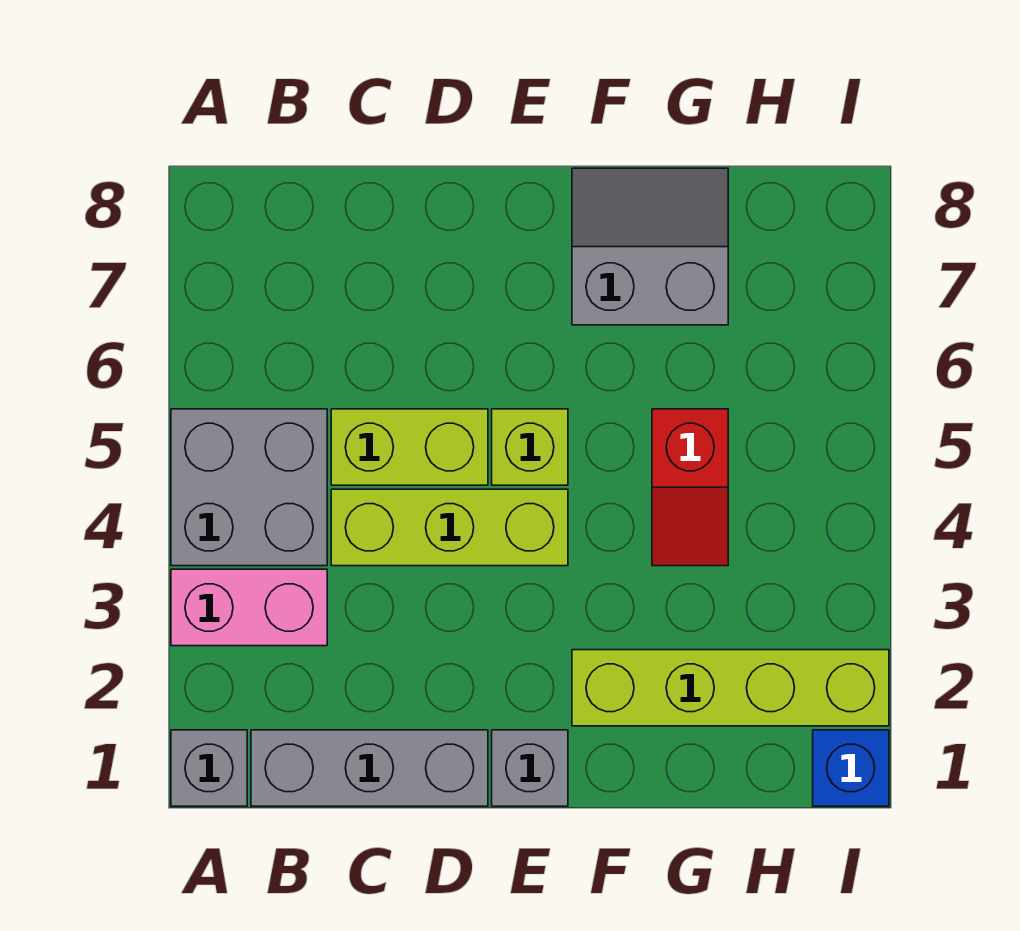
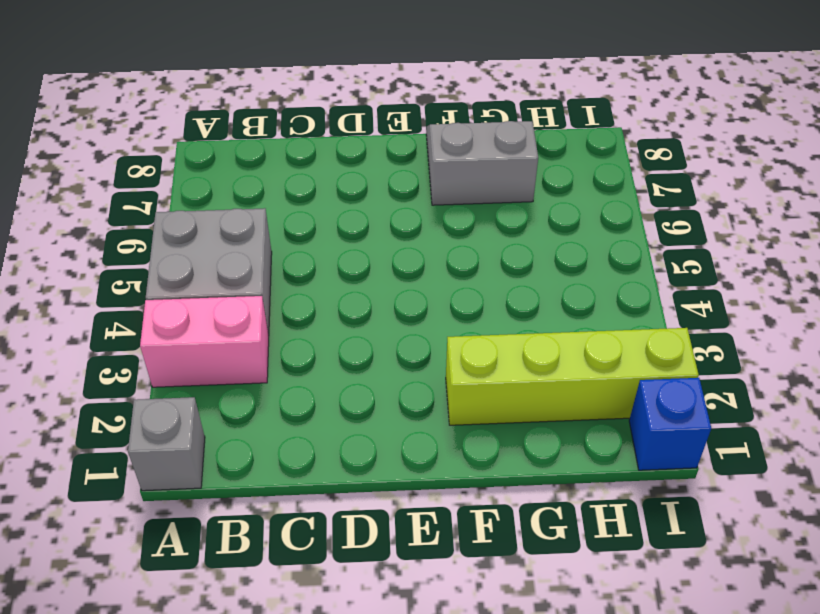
none -> grey 1x3 brick [251,730,488,806]
none -> lime 1x3 brick [331,489,568,566]
none -> lime 1x2 brick [331,409,488,485]

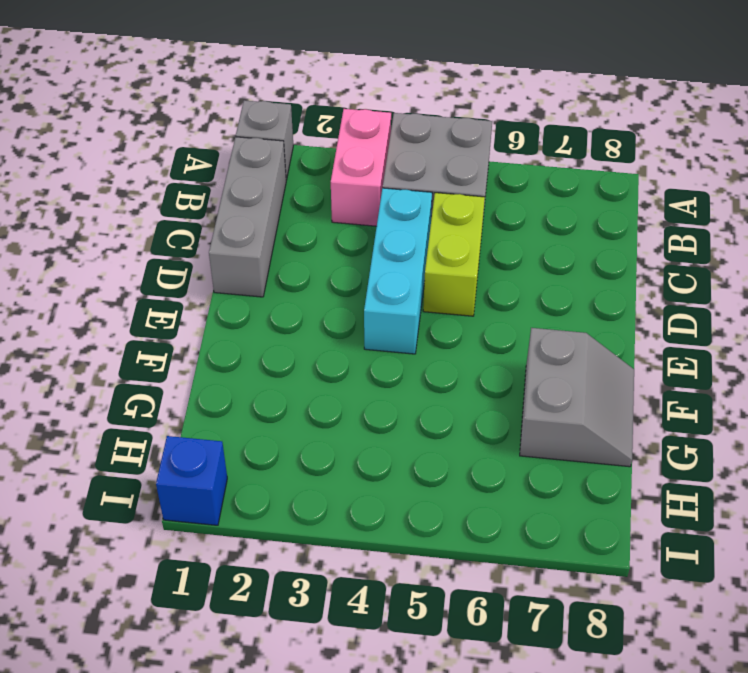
cyan 1x3 brick [364,188,432,354] -> lime 1x3 brick [331,489,568,566]
none -> grey 1x1 brick [492,730,568,806]
none -> lime 1x1 brick [492,409,568,485]
none -> lime 1x4 brick [572,650,889,726]

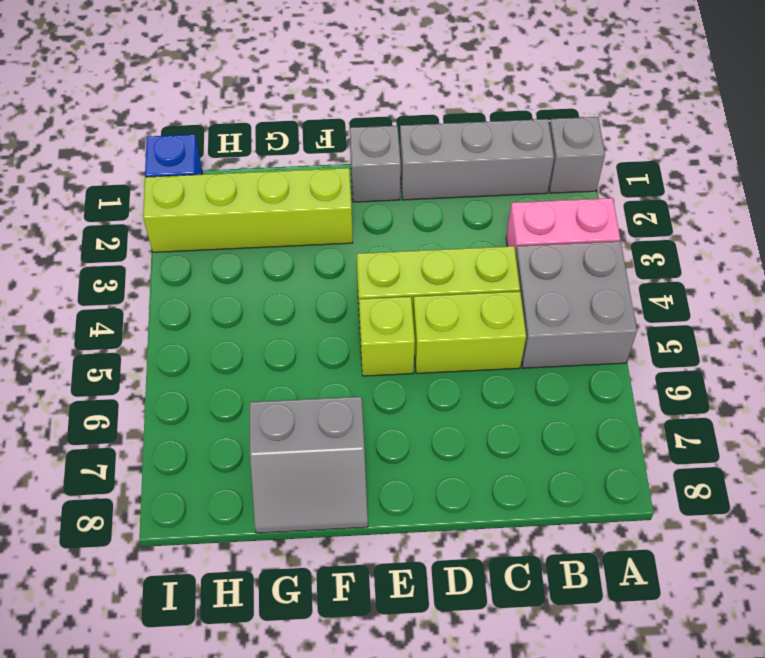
none -> red 1x2 slope [652,409,728,566]

